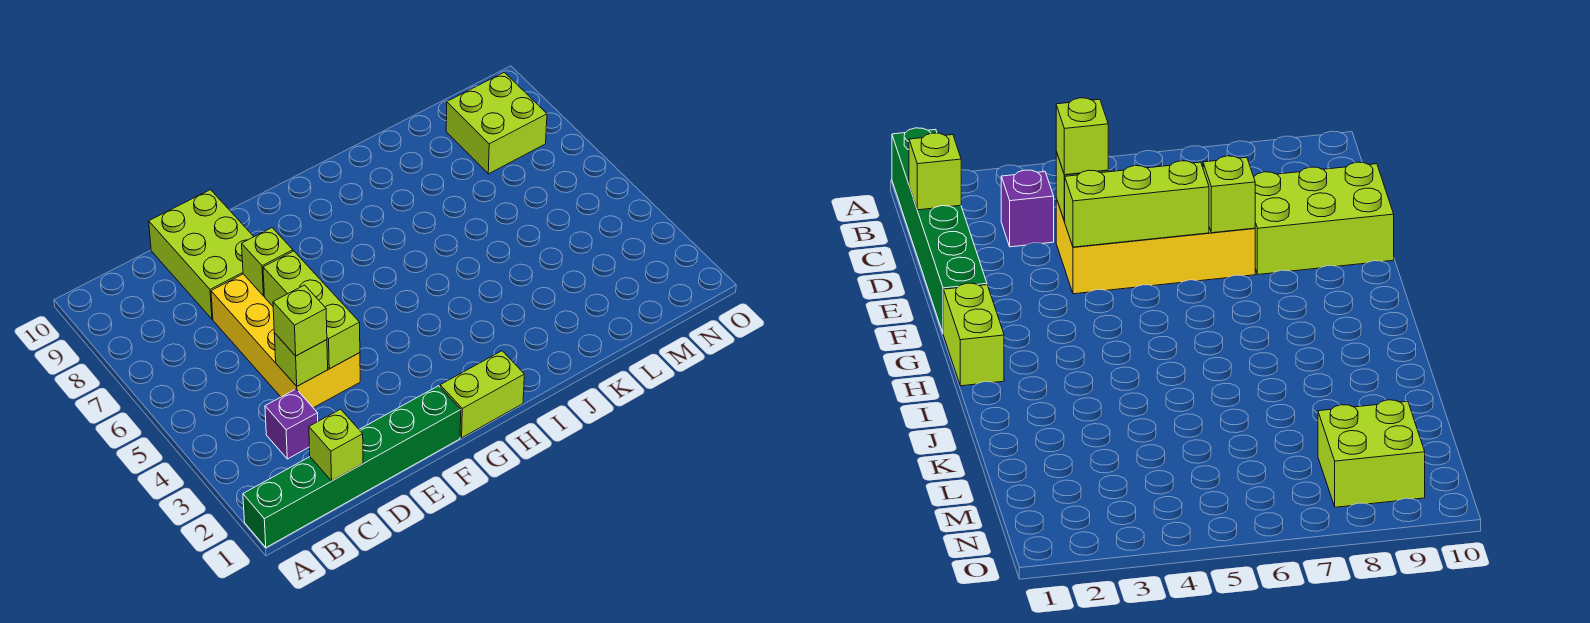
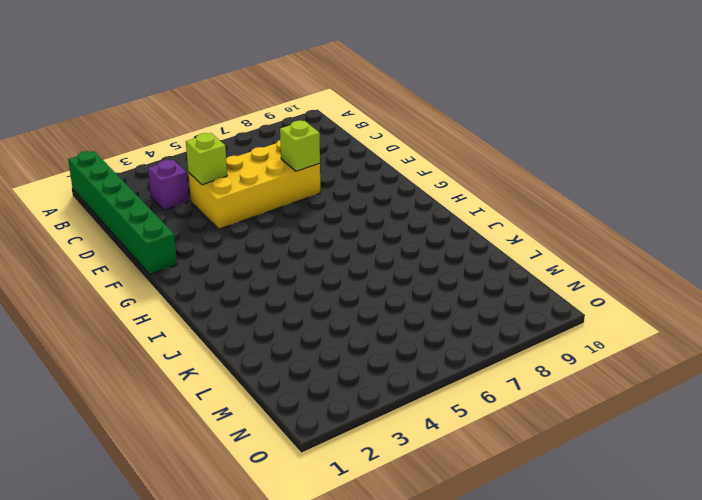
none -> lime 2x3 brick [149,190,254,319]
none -> lime 1x2 brick [440,351,524,438]

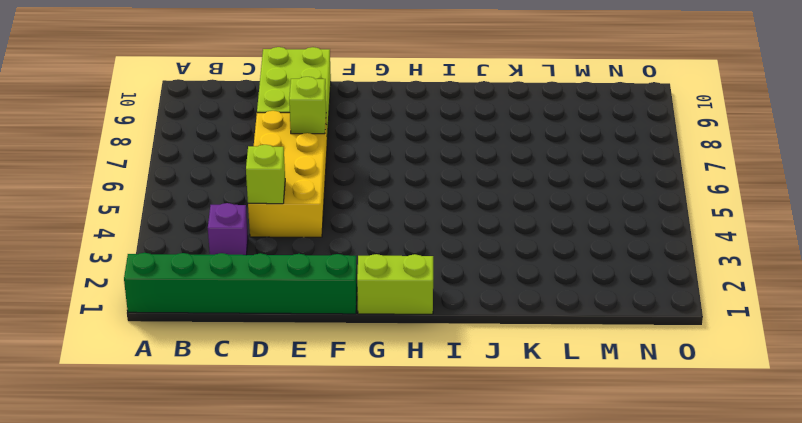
none -> lime 2x2 brick [446,72,547,174]
none -> lime 1x1 brick [309,409,363,481]

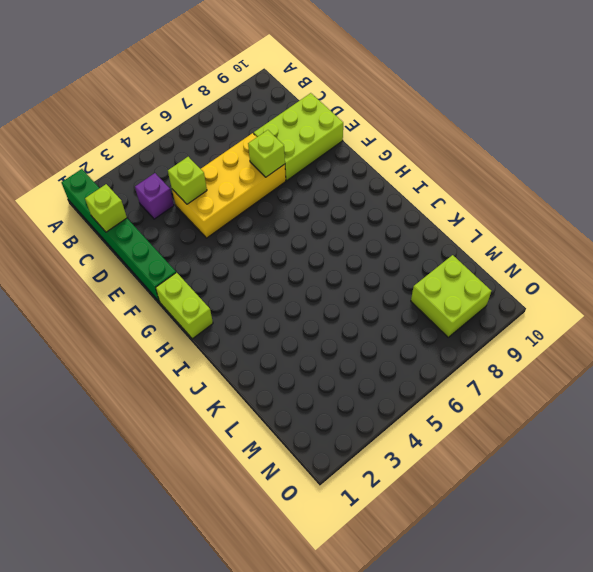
none -> lime 1x3 brick [263,251,360,369]
none -> lime 1x1 brick [273,285,327,356]

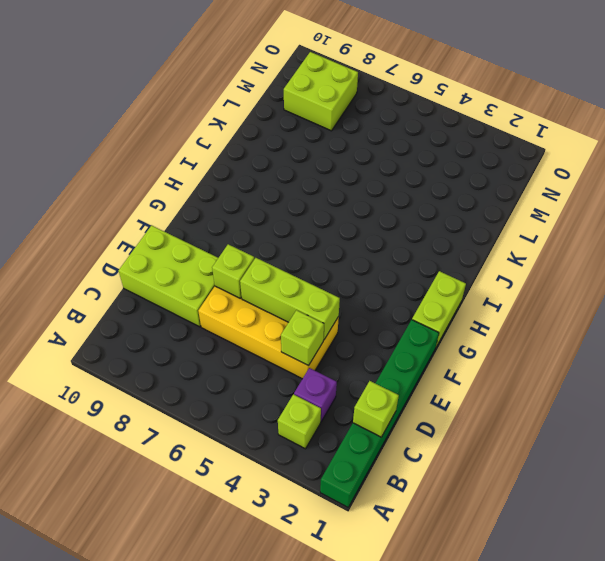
lime 1x1 brick [278,394,321,449] -> lime 1x1 brick moved to [273,285,327,356]

